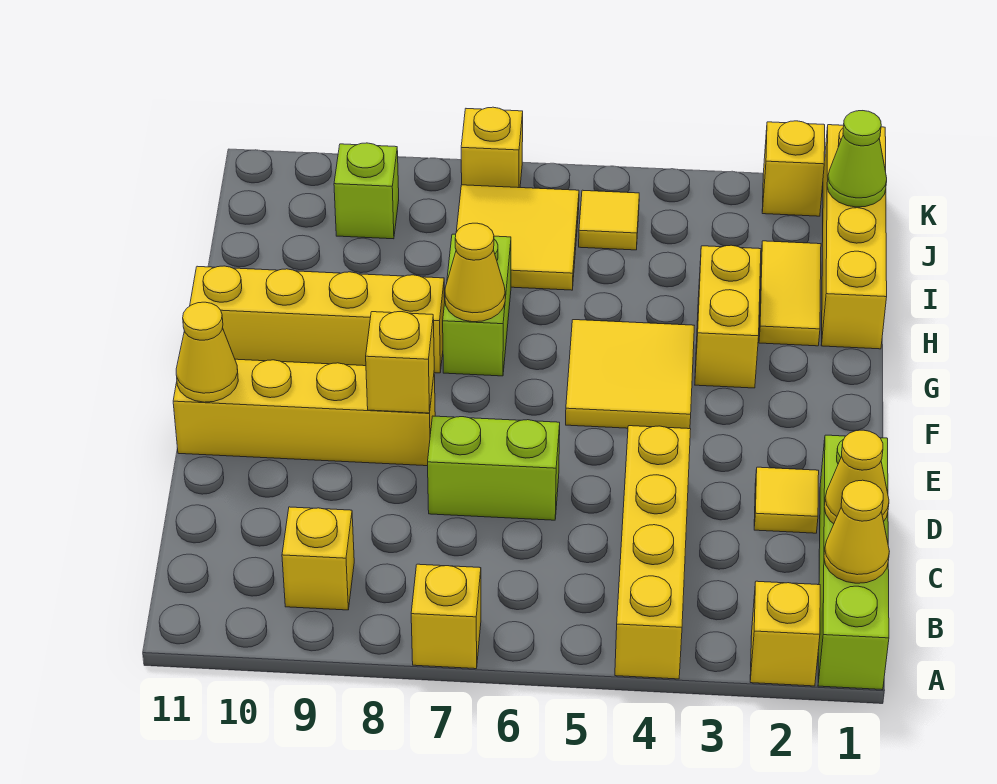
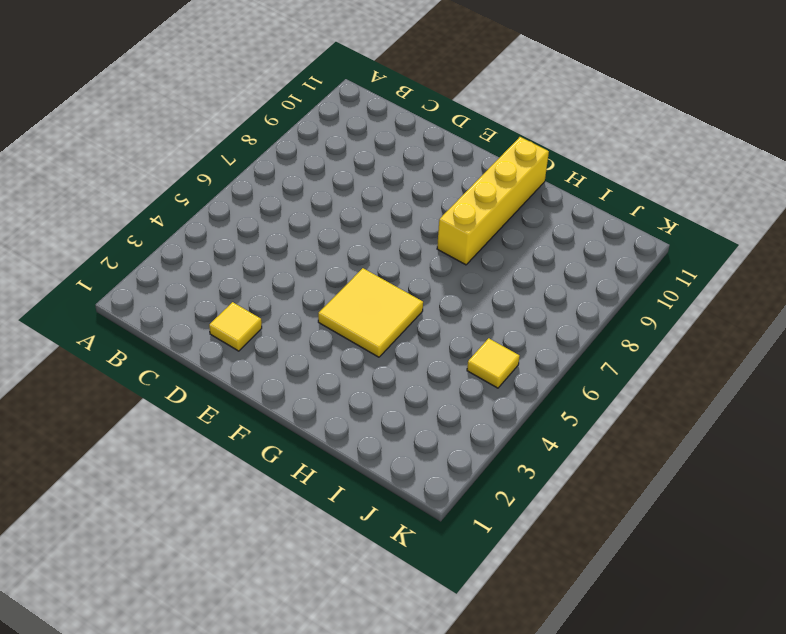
none -> lime 1x4 brick [818,435,889,690]
none -> yellow 1x1 brick [750,581,820,686]
none -> yellow 1x4 brick [615,426,691,679]

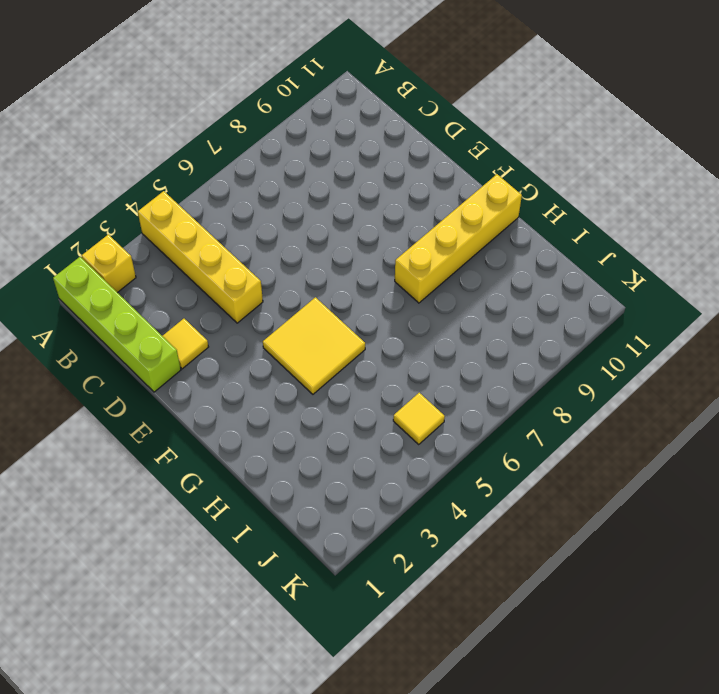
none -> yellow 1x1 brick [411,564,481,669]
none -> yellow 1x1 brick [282,507,354,610]
none -> lime 1x2 brick [428,416,560,520]

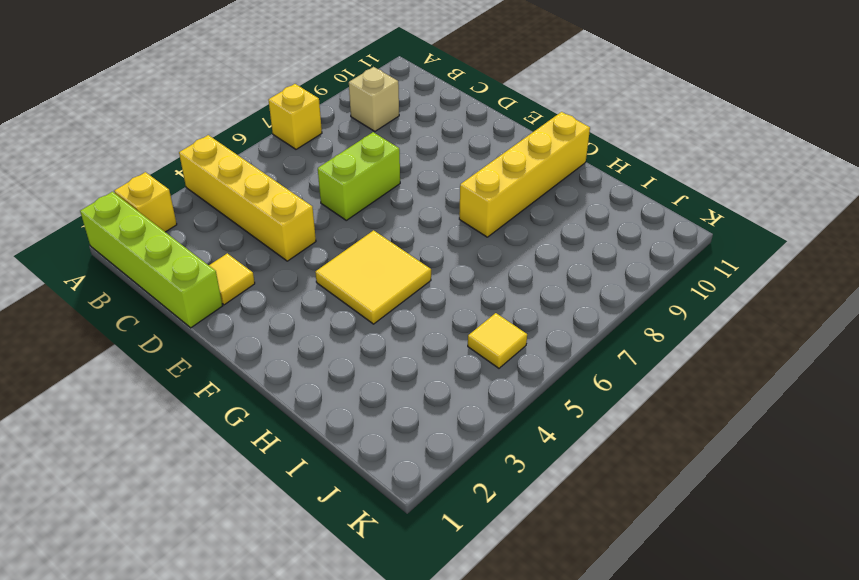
tan 1x1 brick [349,67,399,131] -> yellow 1x1 brick [282,507,354,610]
none -> yellow 1x4 brick [173,359,435,466]
none -> yellow 1x2 brick [695,245,761,388]
none -> lime 1x2 brick [443,234,511,376]

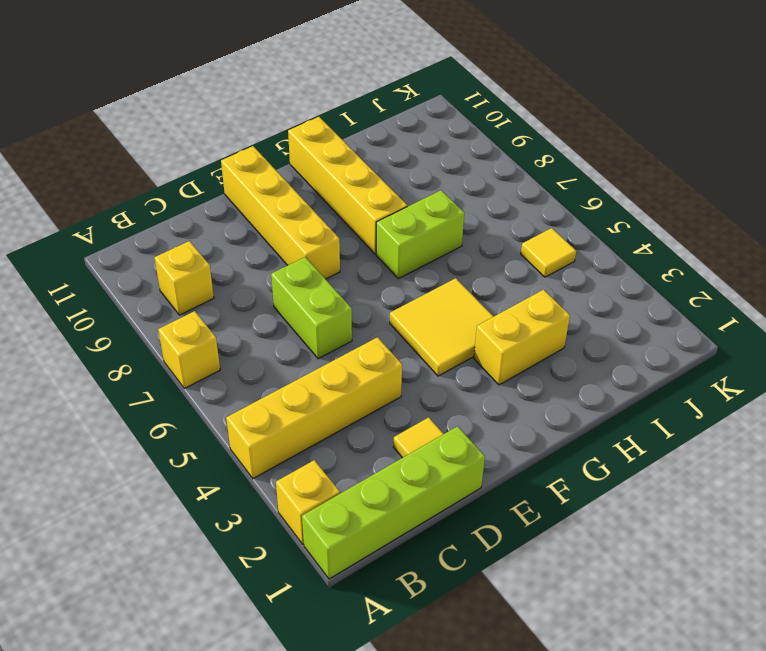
none -> yellow 1x4 brick [821,125,887,349]
none -> yellow 1x2 tile [759,241,821,346]
none -> yellow 2x2 tile [456,185,579,290]

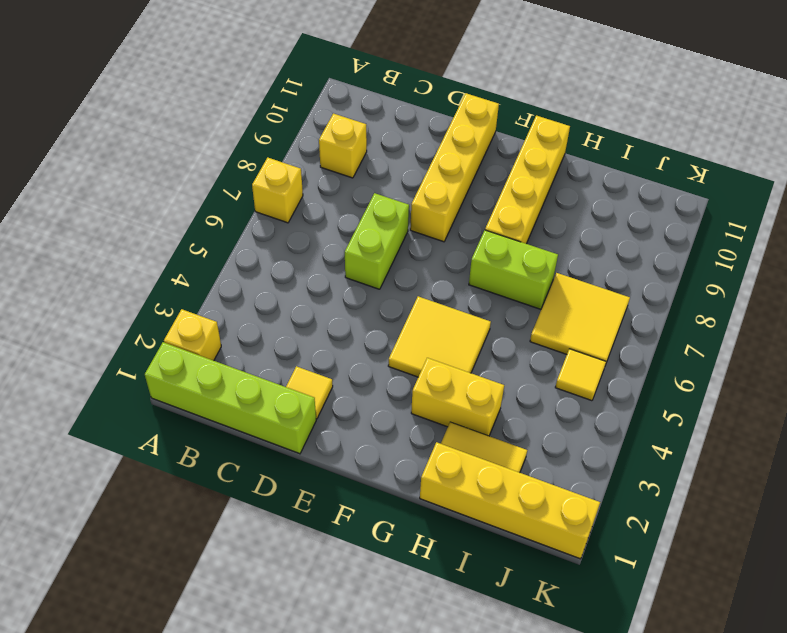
none -> yellow 1x4 brick [615,426,691,679]
none -> lime 1x1 brick [334,143,399,239]
none -> yellow 1x1 brick [762,121,825,216]

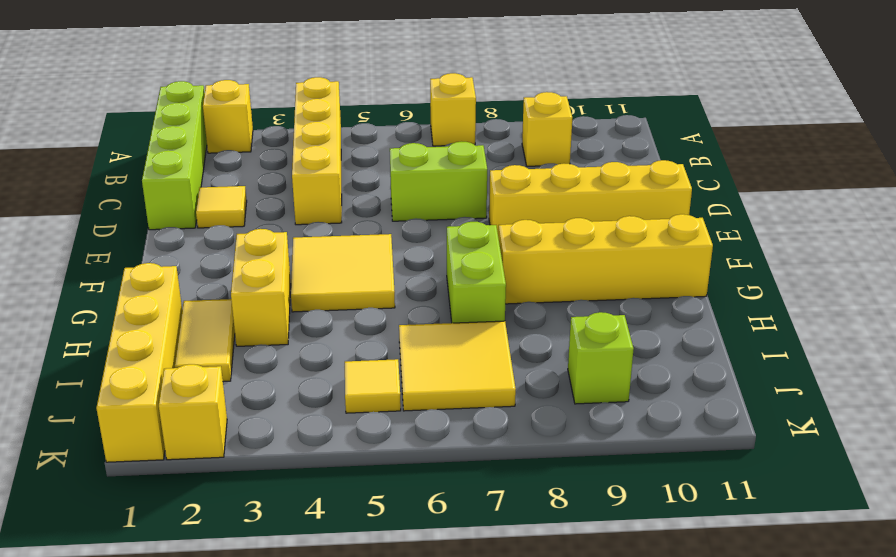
none -> yellow 1x1 brick [461,107,523,188]
none -> yellow 1x1 cone [824,480,889,583]
none -> yellow 1x1 cone [824,430,889,524]

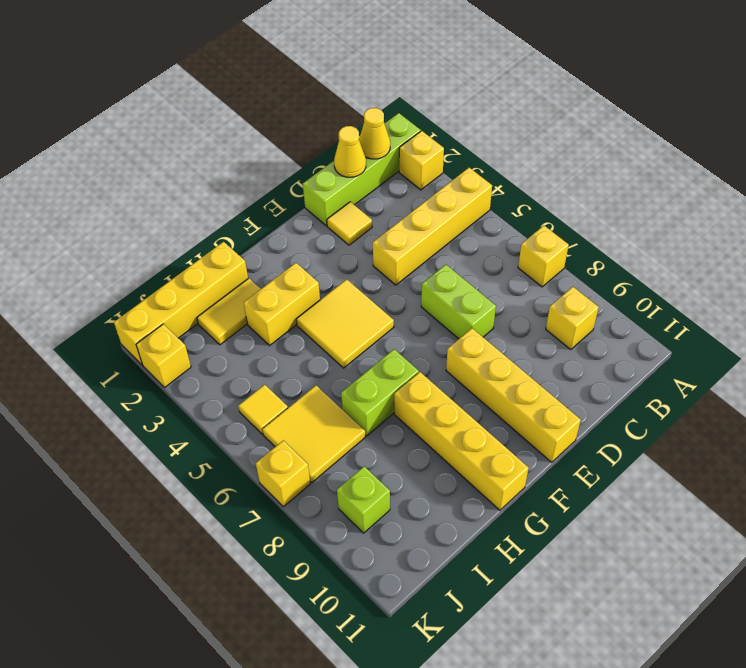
none -> yellow 1x1 brick [366,312,434,413]
none -> yellow 1x1 cone [176,302,238,402]
none -> yellow 1x1 cone [445,223,505,322]

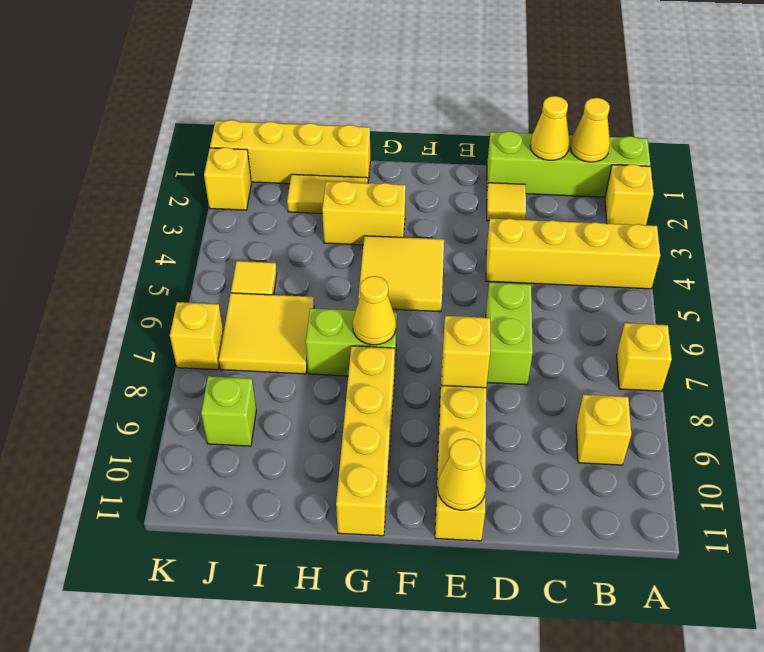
none -> lime 1x1 cone [827,111,887,207]

